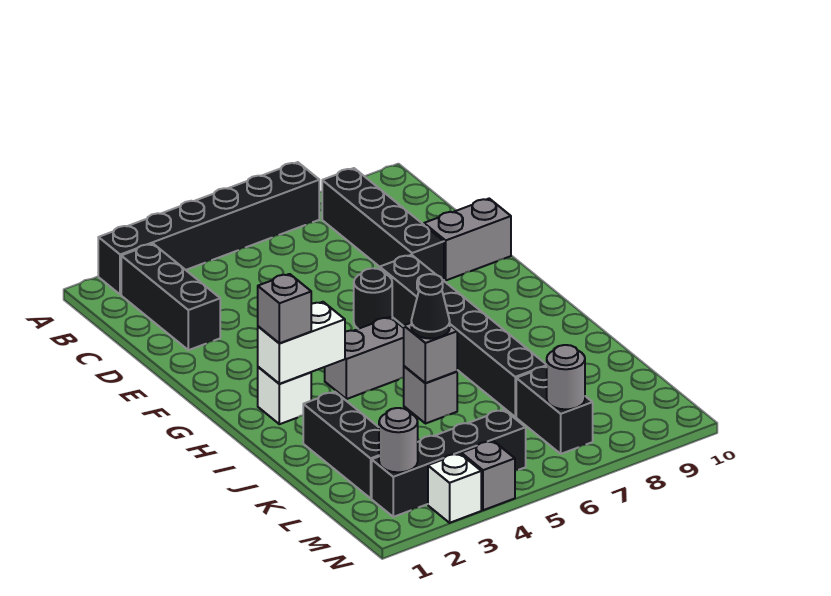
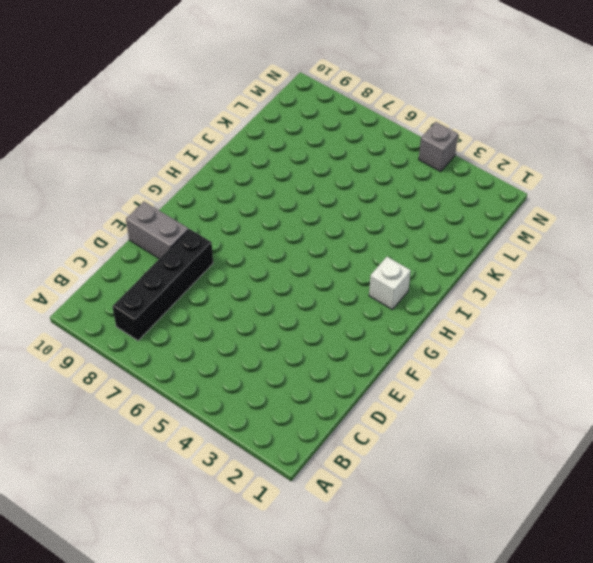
none -> black 1x6 brick [98,162,319,295]
none -> black 1x3 brick [121,244,220,350]
none -> black 1x1 round brick [354,268,392,329]

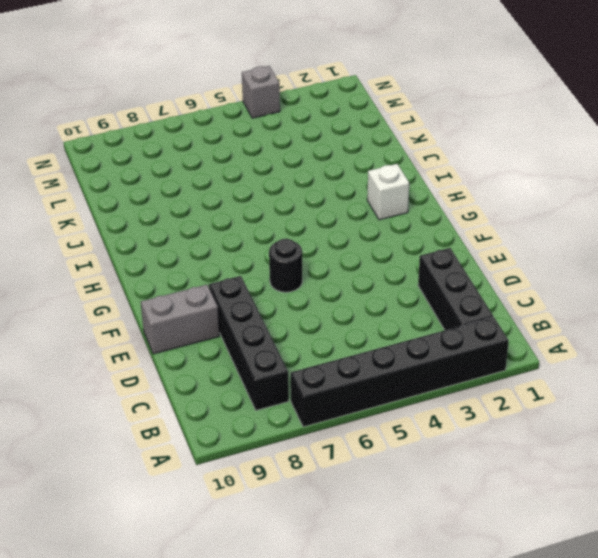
none -> black 1x6 brick [380,255,547,417]
none -> grey 1x2 brick [325,317,404,399]
none -> black 1x3 brick [303,392,379,498]

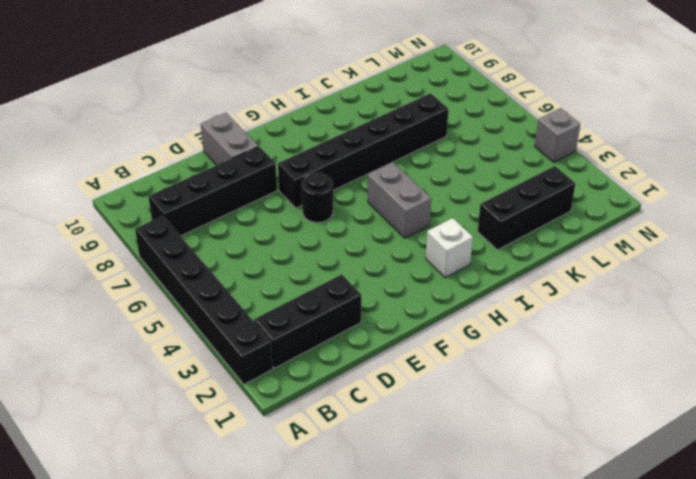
none -> grey 1x1 brick [404,366,457,424]
none -> black 1x2 brick [516,367,593,454]
none -> black 1x4 brick [372,410,526,517]

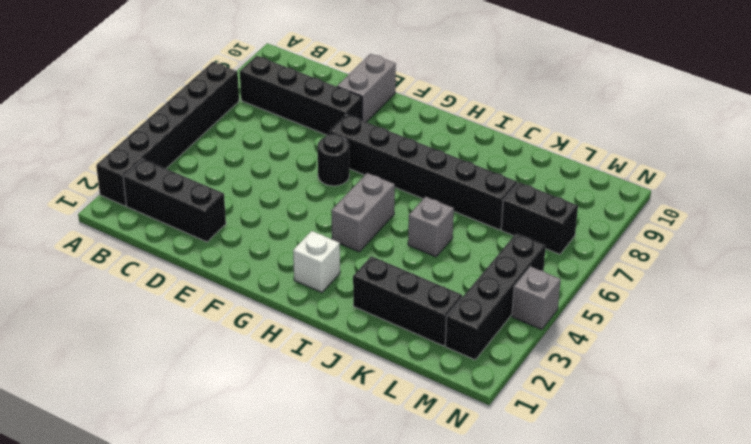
none -> white 1x1 brick [428,453,481,523]
none -> white 1x2 brick [258,302,345,384]
none -> grey 1x1 brick [404,323,457,383]

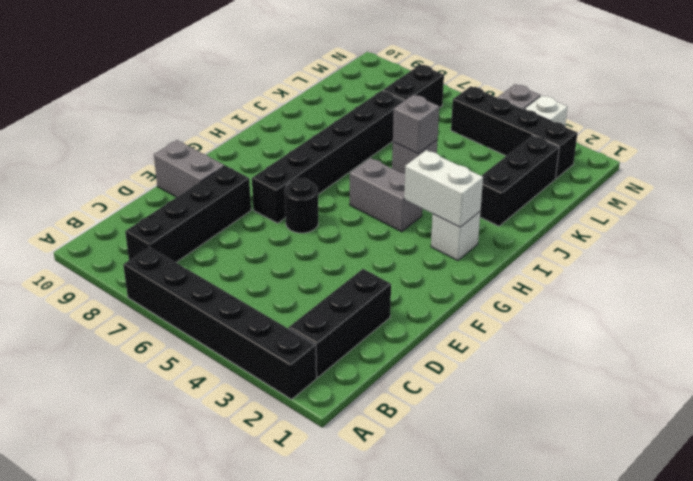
none -> grey 1x1 round brick [379,408,418,472]
none -> grey 1x1 round brick [547,345,585,409]
none -> grey 1x1 brick [258,274,311,343]

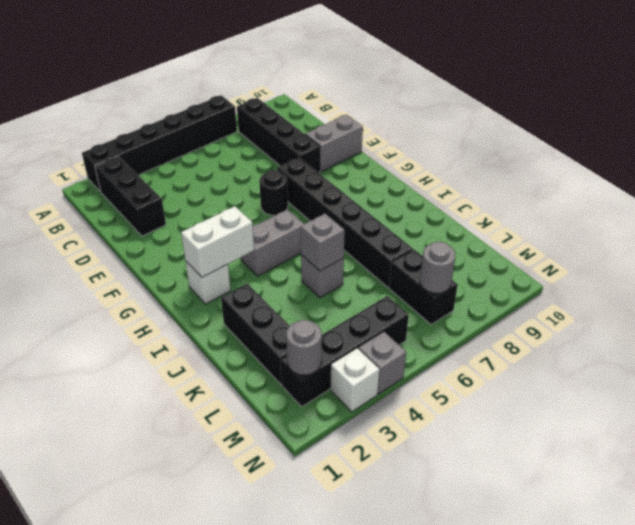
none -> grey 1x1 brick [258,274,311,343]
none -> black 1x1 cone [411,274,450,339]

